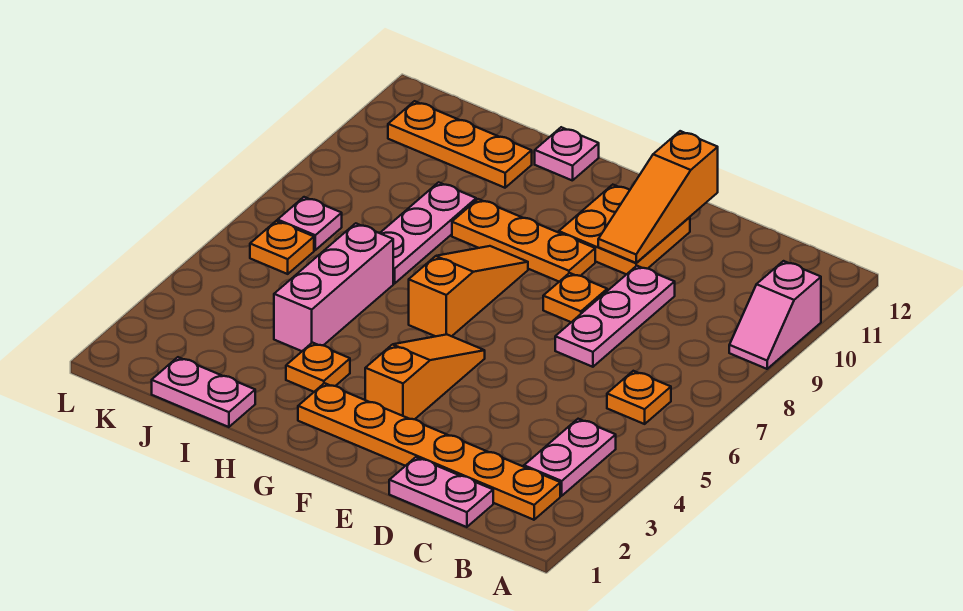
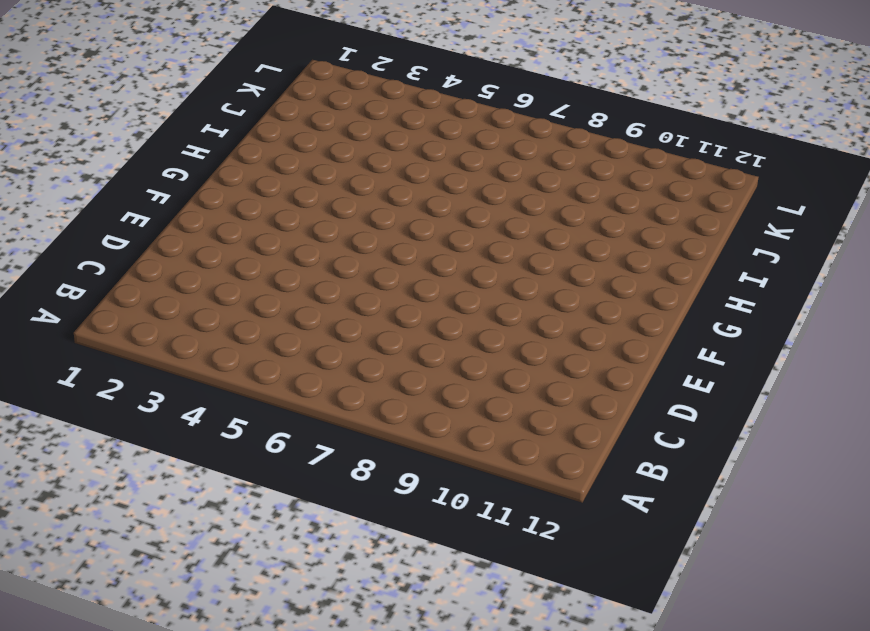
none -> pink 1x2 slope [729,261,821,369]
none -> orange 1x6 plate [298,383,560,520]
none -> pink 1x2 plate [524,419,616,496]

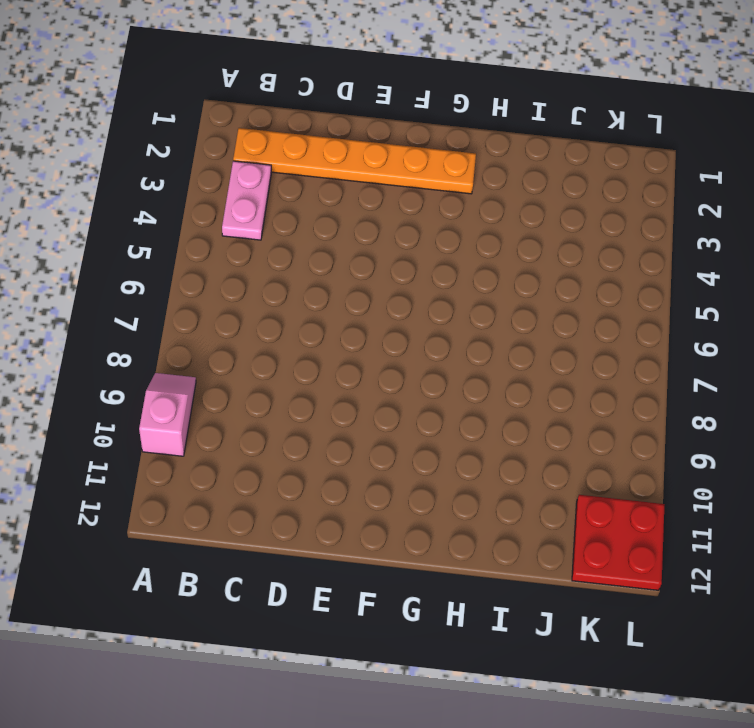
red 2x2 plate [572,495,665,590] -> orange 1x3 plate [388,101,532,188]
none -> orange 1x1 plate [607,371,671,424]
none -> pink 1x2 plate [389,457,493,527]
none -> pink 1x3 plate [555,266,675,367]

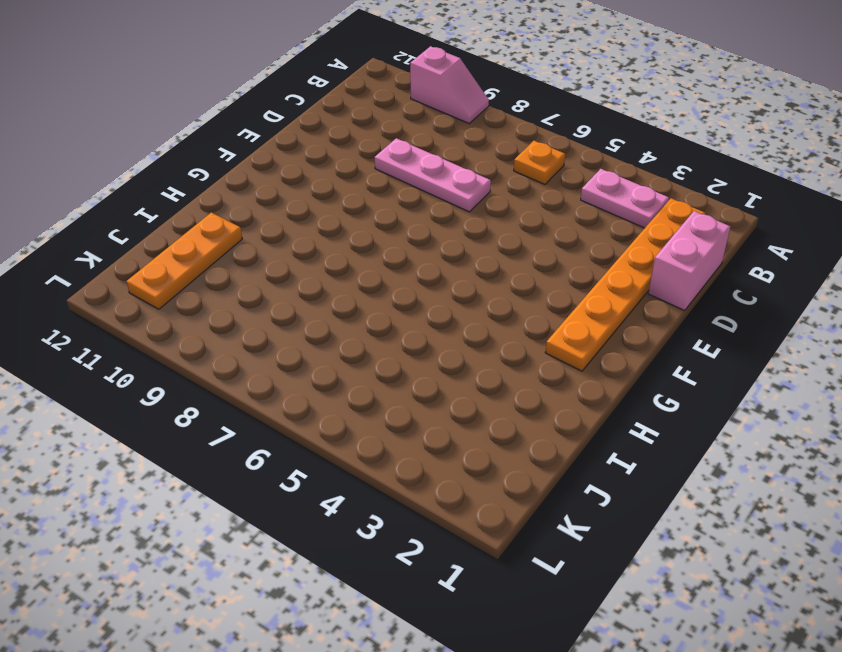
pink 1x2 brick [648,211,730,311] -> pink 1x2 plate [389,457,493,527]
none -> orange 1x1 plate [543,273,607,322]
none -> orange 2x2 plate [559,185,690,274]
none -> orange 1x3 slope [365,334,485,419]

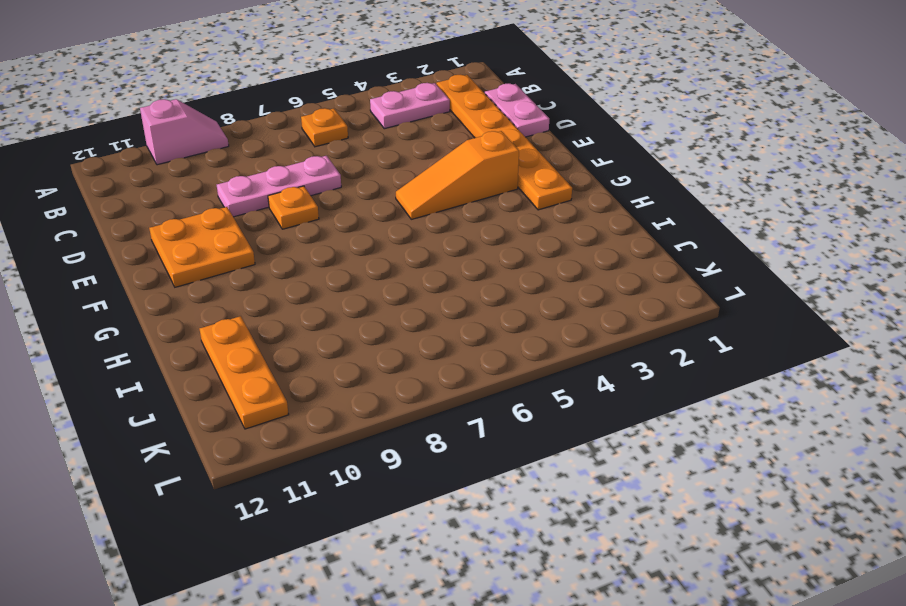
none -> orange 1x3 plate [452,199,595,282]
none -> orange 1x3 slope [409,246,528,336]
none -> orange 1x1 plate [286,343,350,392]

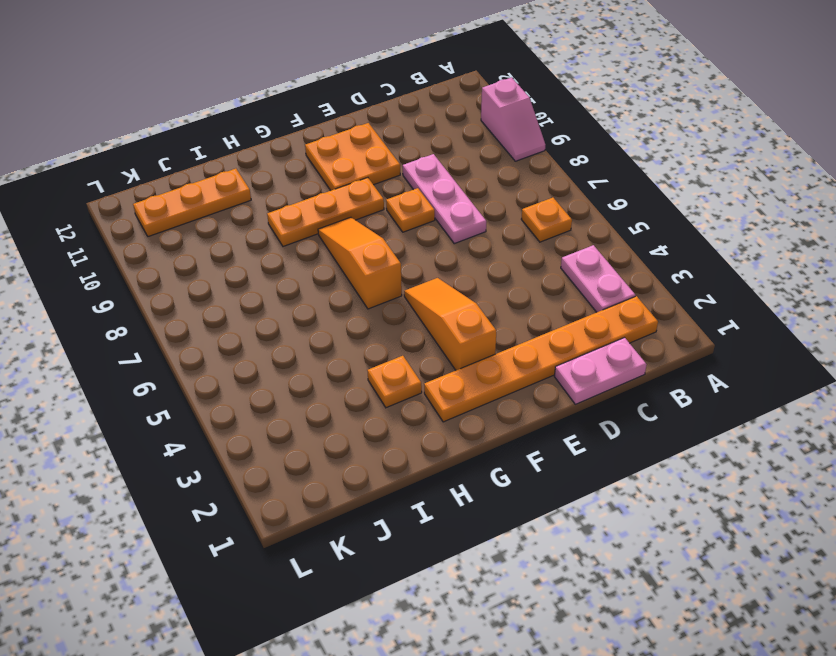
none -> pink 1x1 plate [535,127,599,181]
none -> pink 1x2 plate [152,357,255,427]
none -> pink 1x3 brick [274,223,393,351]

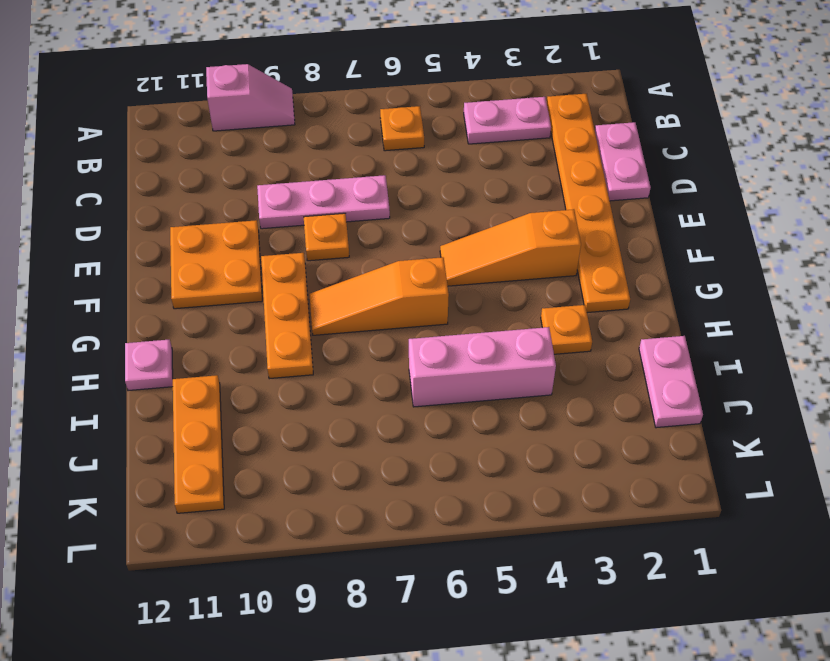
none -> pink 1x3 plate [380,182,476,283]
none -> orange 1x1 plate [250,221,314,274]
none -> pink 1x1 plate [278,197,342,250]

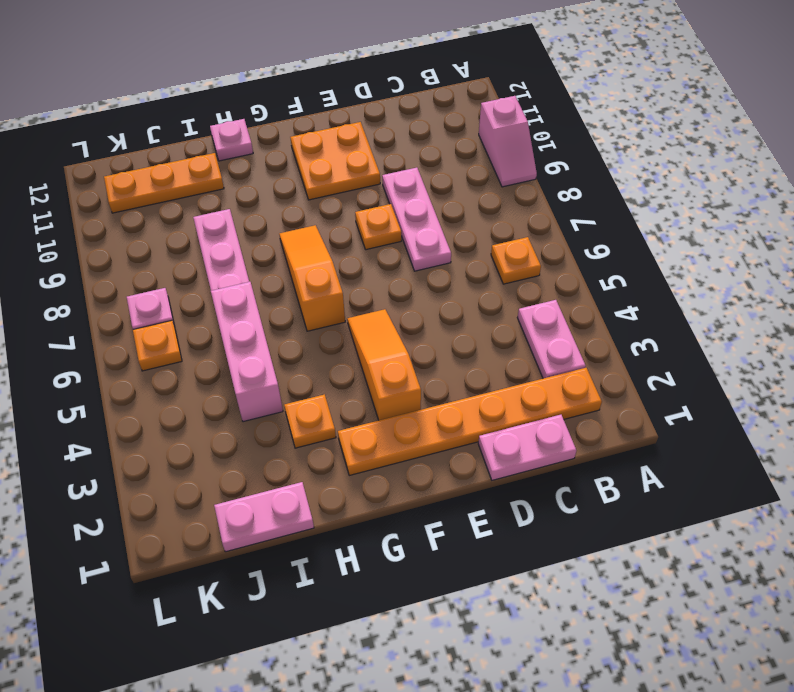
none -> orange 1x3 plate [452,199,595,282]
none -> orange 1x3 slope [598,131,718,263]

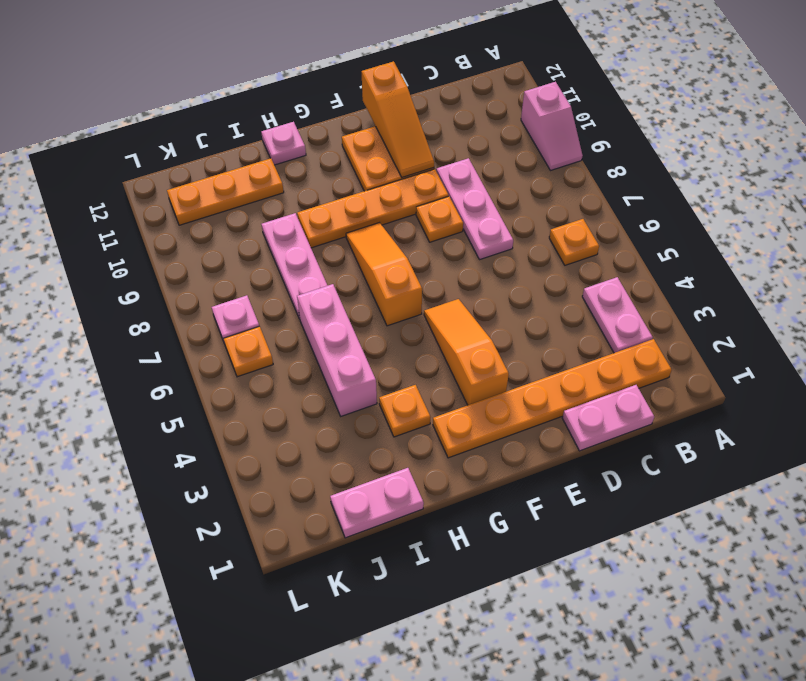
orange 1x4 plate [297,169,449,248] -> orange 1x3 plate [452,199,595,282]

